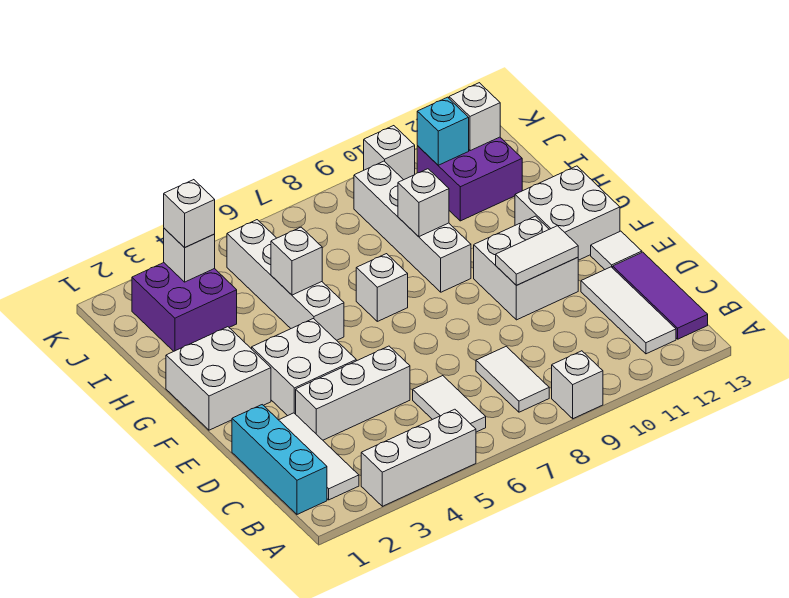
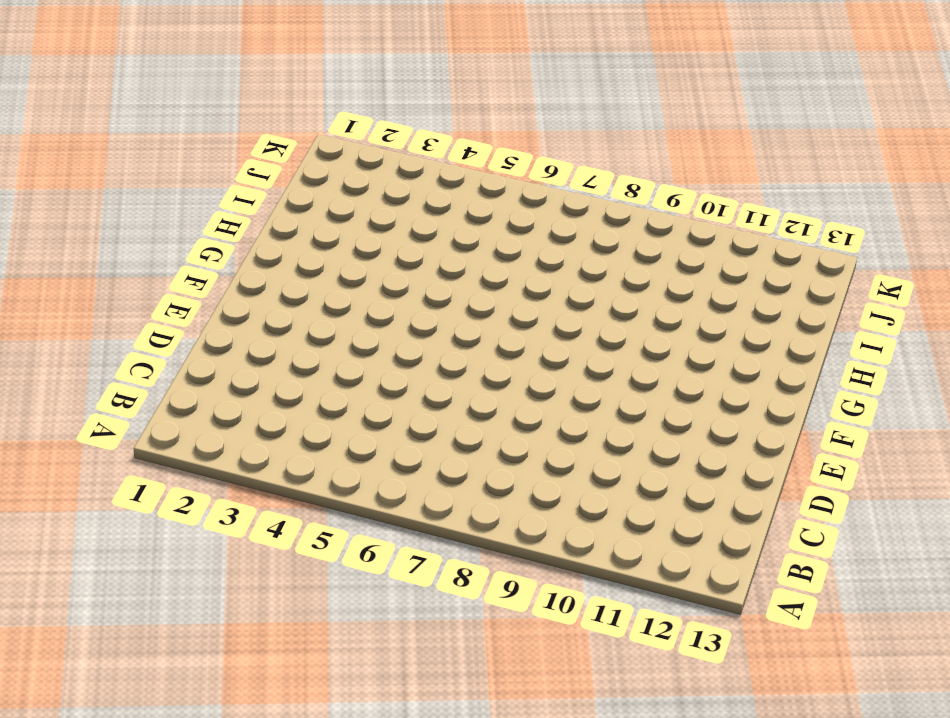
none -> white 1x3 brick [361,409,476,506]
none -> white 1x1 brick [552,351,603,419]
none -> cyan 1x3 brick [232,405,327,514]

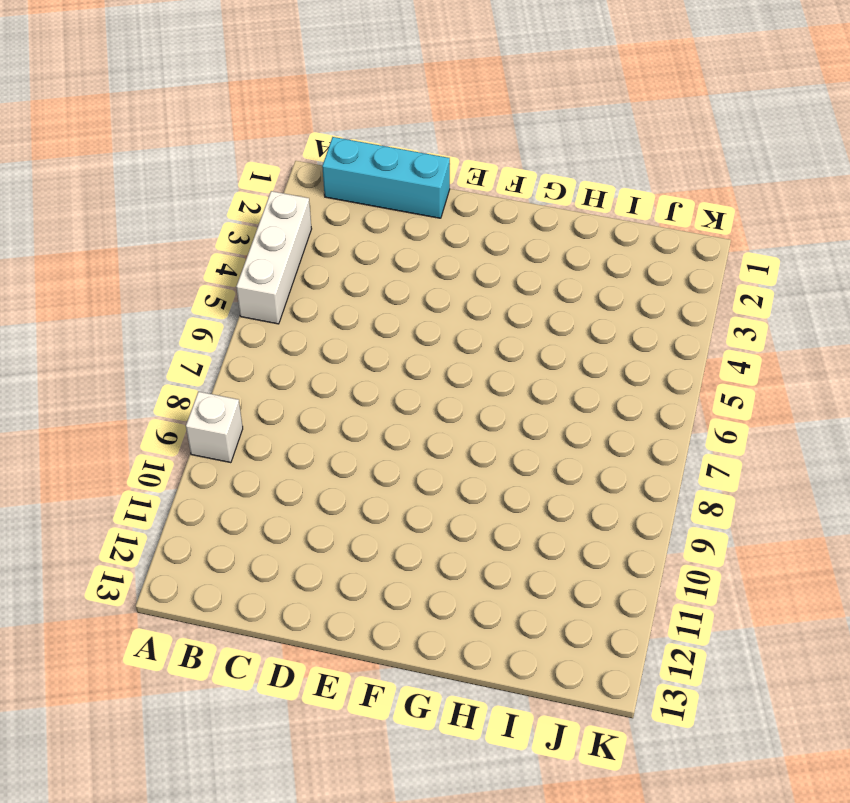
none -> white 1x3 tile [279,413,359,500]
none -> white 1x2 tile [413,376,486,432]
none -> white 1x2 tile [476,346,549,412]

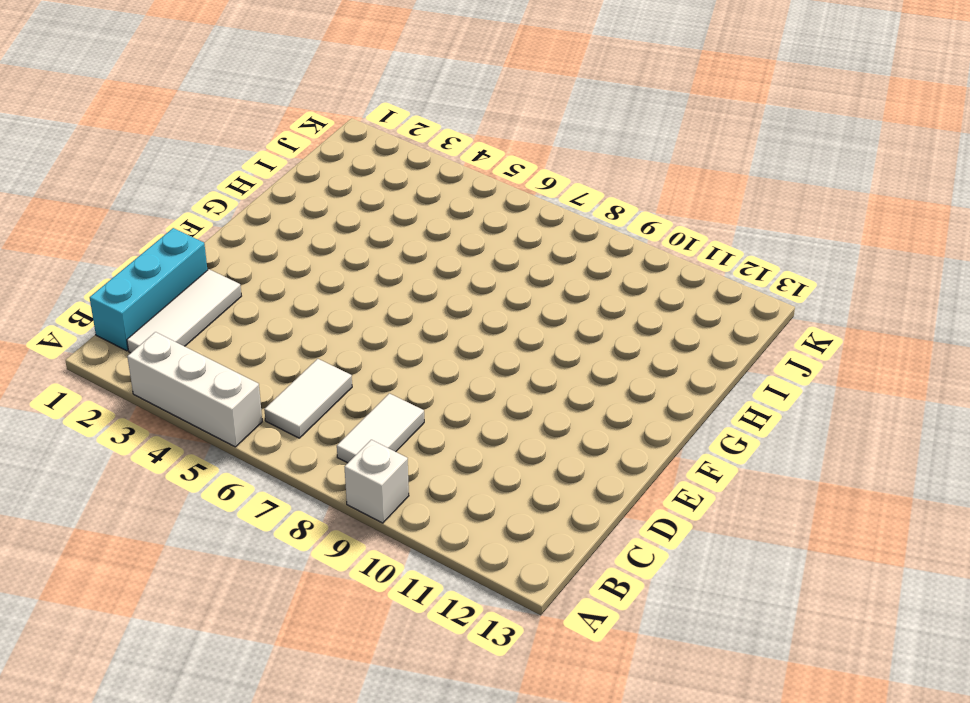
none -> white 1x3 tile [581,267,676,354]
none -> purple 1x3 tile [613,252,708,339]
none -> white 1x3 brick [296,346,410,440]

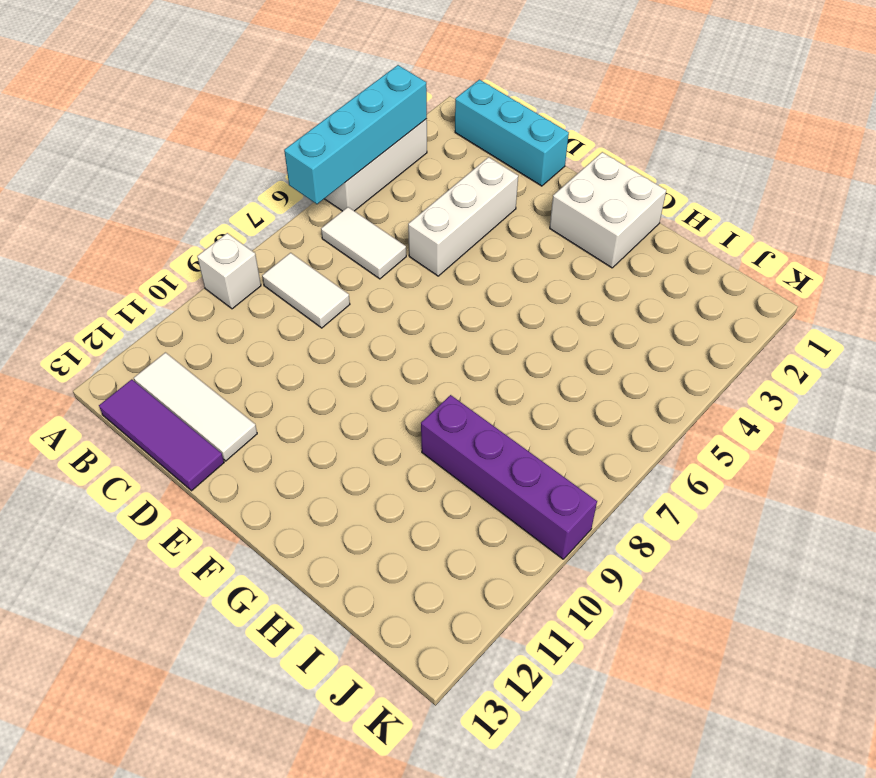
cyan 1x4 brick [284,65,427,204] -> none
purple 1x4 brick [421,395,597,559] -> white 1x4 brick [354,161,471,292]
none -> white 1x3 tile [279,413,359,500]
none -> white 2x2 brick [252,319,356,416]
none -> white 2x2 brick [474,216,578,320]

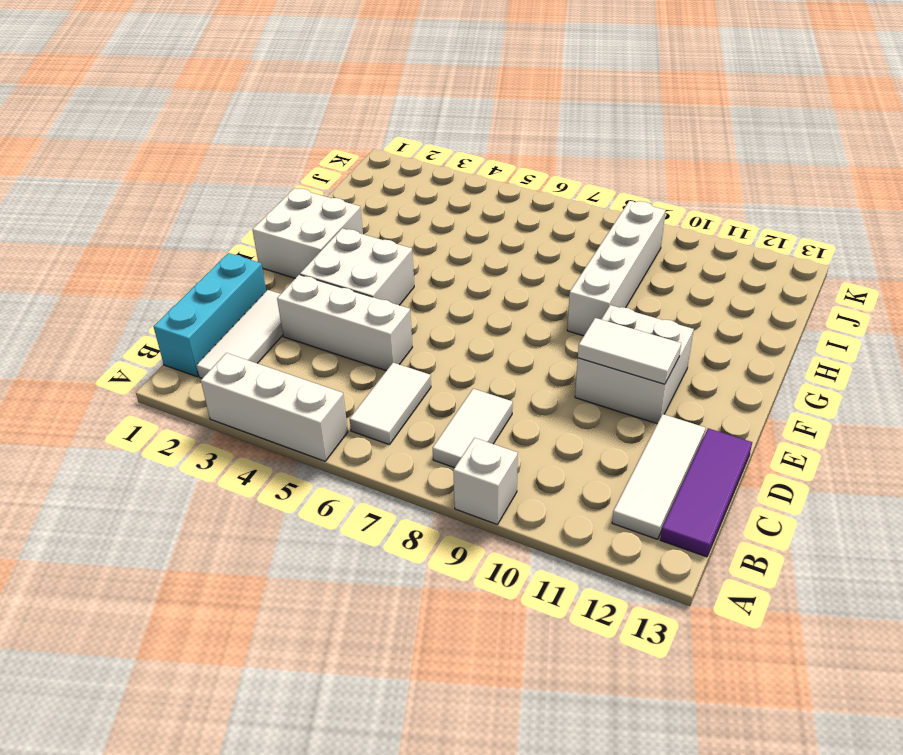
none -> white 1x1 tile [591,231,642,269]
none -> white 2x2 brick [515,166,620,260]
none -> white 1x4 brick [227,220,344,340]

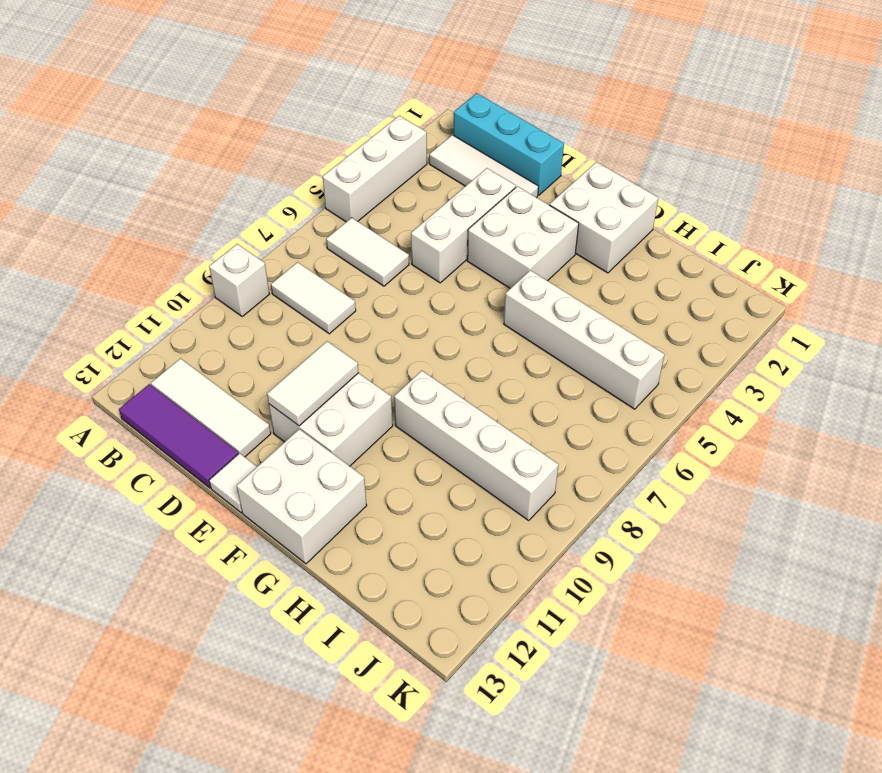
none -> white 1x1 brick [356,254,408,321]
none -> purple 2x2 brick [132,263,237,351]
none -> purple 2x2 brick [417,137,522,221]

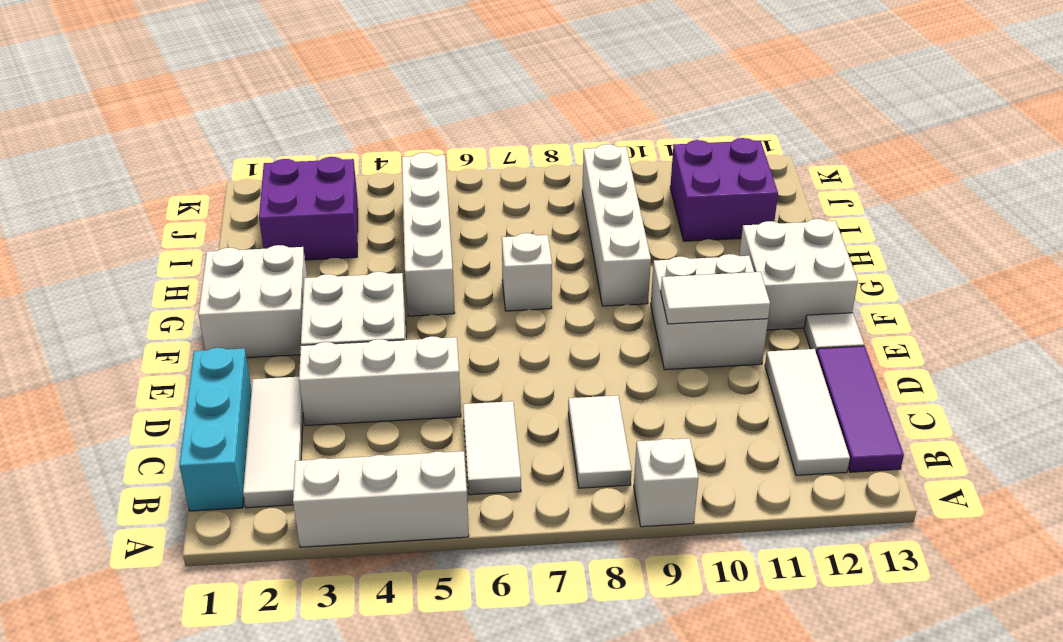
none -> white 1x1 brick [364,126,415,180]
none -> white 1x1 brick [271,227,322,295]
none -> white 1x1 brick [398,169,449,237]

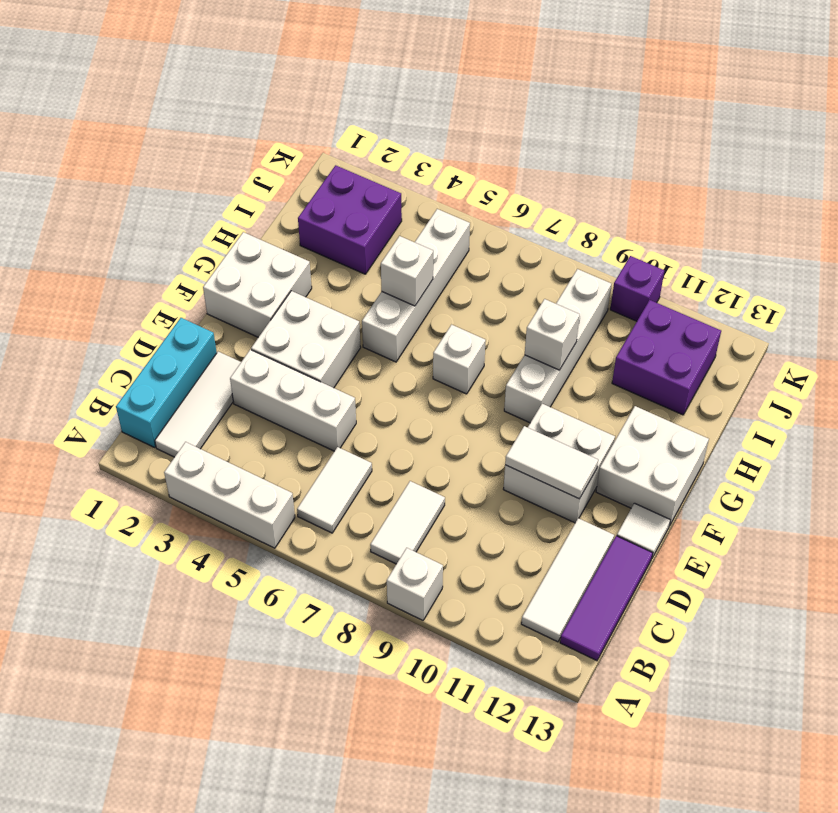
purple 1x1 brick [610,256,664,321] -> white 1x1 brick [364,126,415,180]
none -> white 1x1 brick [164,228,215,282]
none -> cyan 1x1 brick [417,97,469,165]
none -> white 1x1 brick [449,83,500,151]

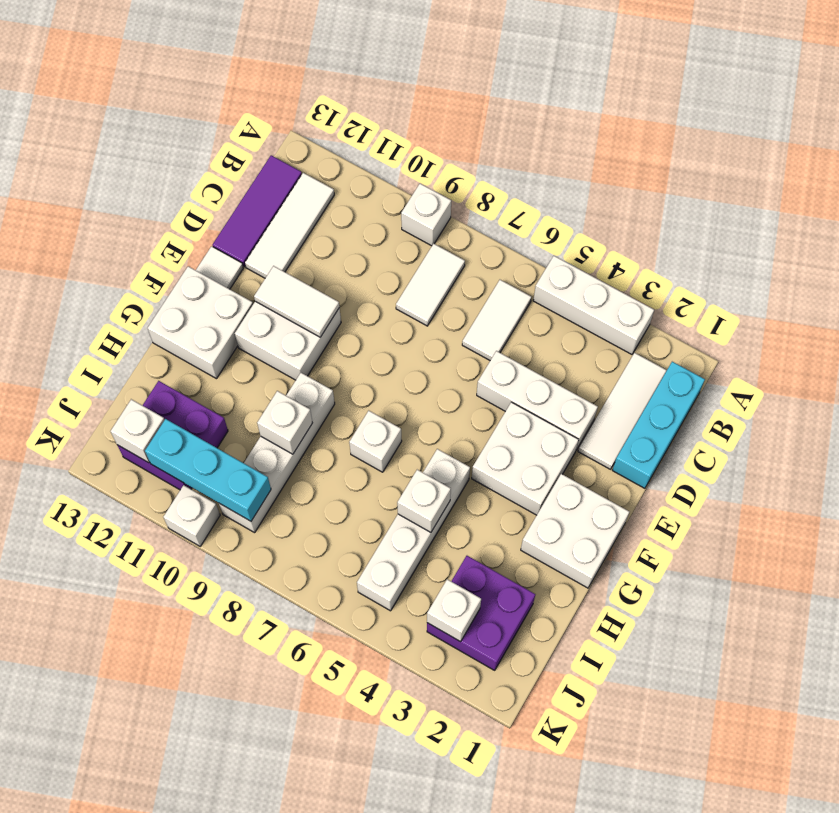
cyan 1x3 brick [145,419,271,521] -> cyan 1x1 brick [417,97,469,165]
none -> white 1x1 brick [164,180,215,248]

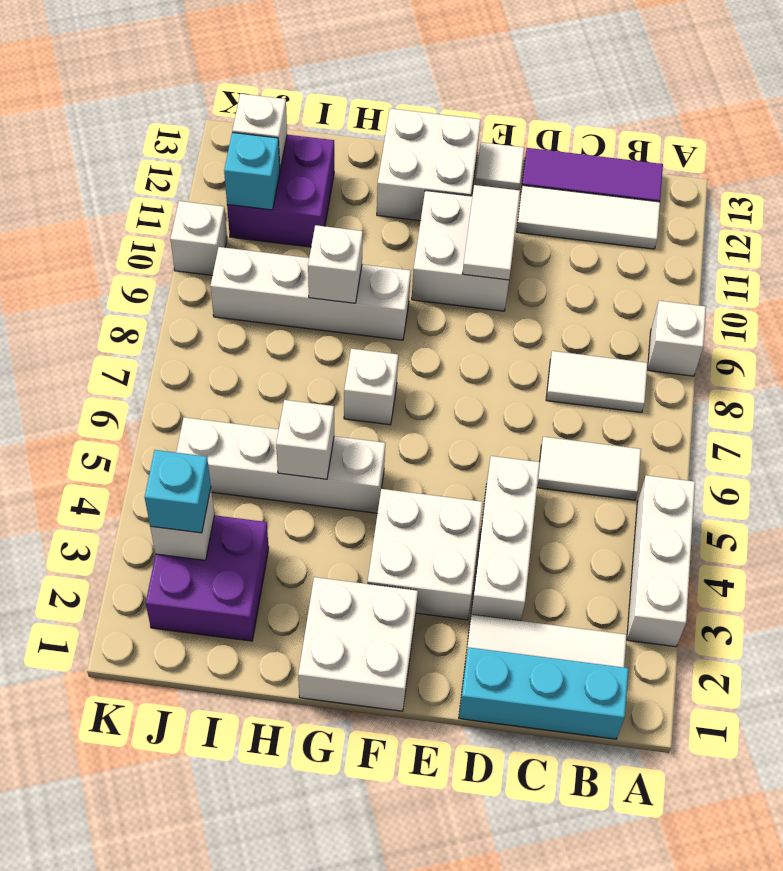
cyan 1x1 brick [145,450,211,533] -> white 1x1 brick [164,180,215,248]

